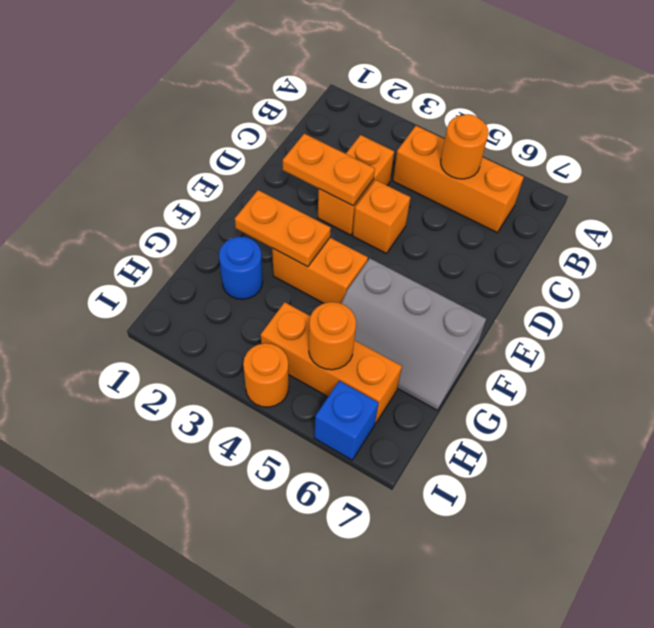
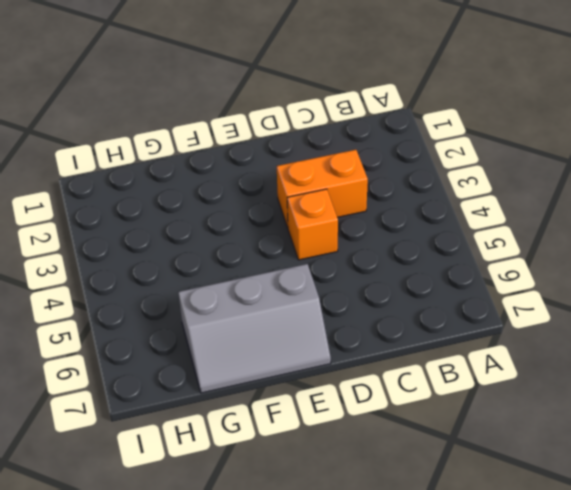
grey 2x3 slope [178,264,331,393] -> grey 2x3 slope turned to [341,259,486,410]
none -> orange 1x3 brick [393,126,524,232]
none -> orange 1x2 brick [272,238,368,304]
none -> blue 1x1 round brick [219,237,263,299]

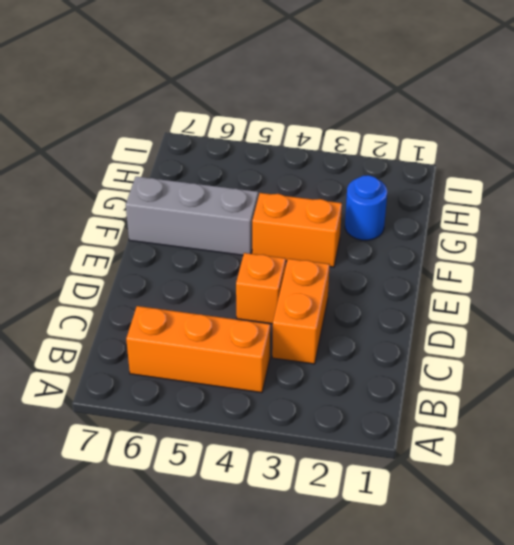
none -> orange 1x3 brick [261,302,402,424]
none -> orange 1x1 round brick [243,343,289,407]
none -> blue 1x1 brick [314,381,378,460]

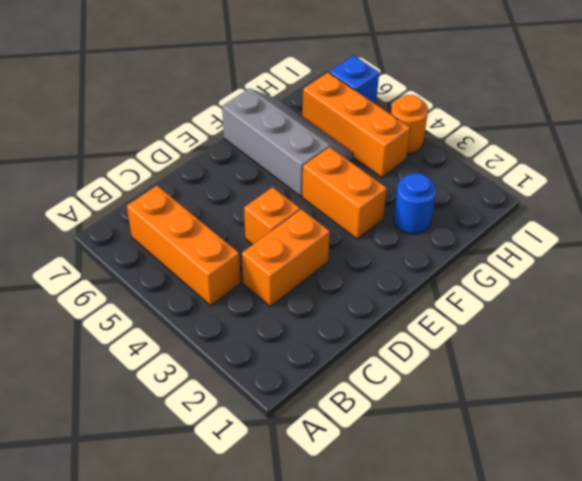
none -> orange 1x1 round brick [441,114,488,179]
none -> orange 1x2 plate [283,134,375,206]
none -> orange 1x2 plate [235,190,331,267]

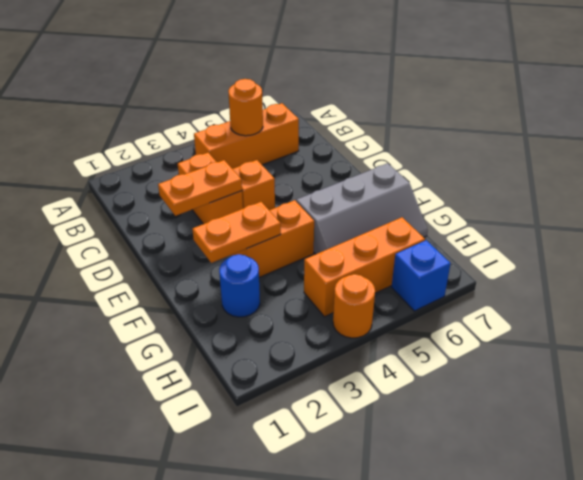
none -> orange 1x1 round brick [309,302,356,370]

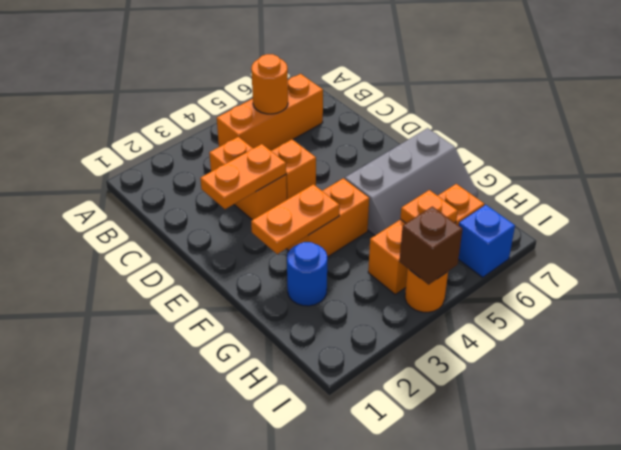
orange 1x1 plate [400,190,458,223] -> orange 1x1 round brick [309,302,356,370]
brown 1x1 brick [400,207,463,284] -> none

